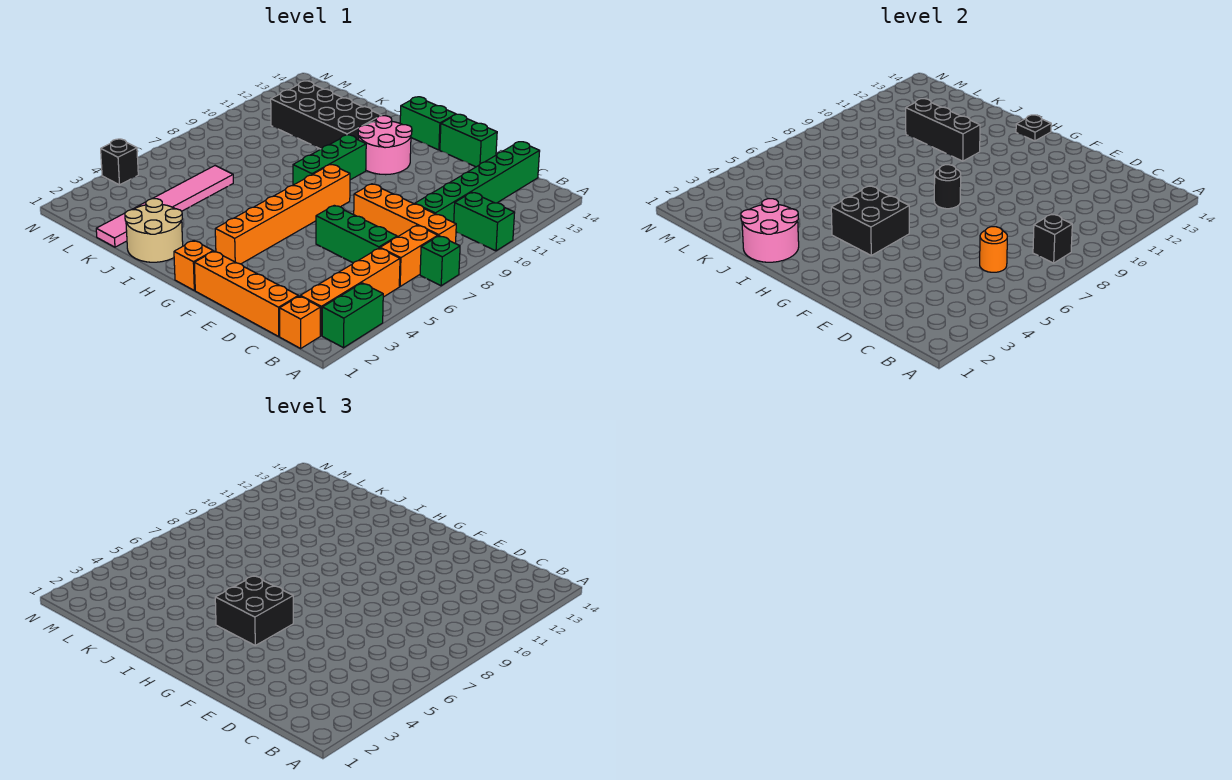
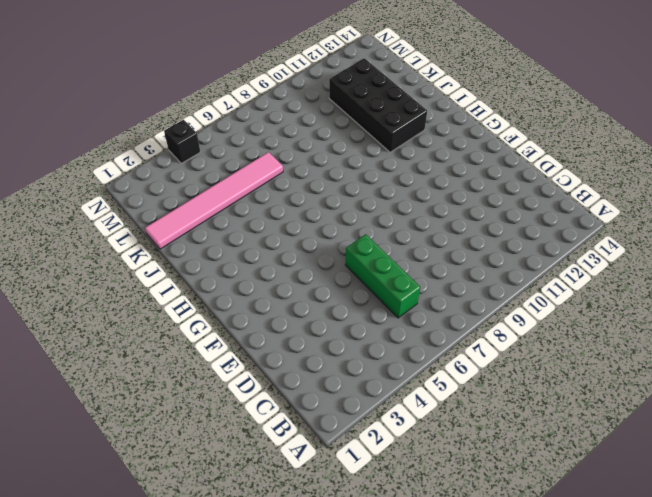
none -> green 1x2 brick [322,283,383,348]
none -> green 1x1 brick [420,236,460,286]
none -> green 1x2 brick [454,192,515,251]

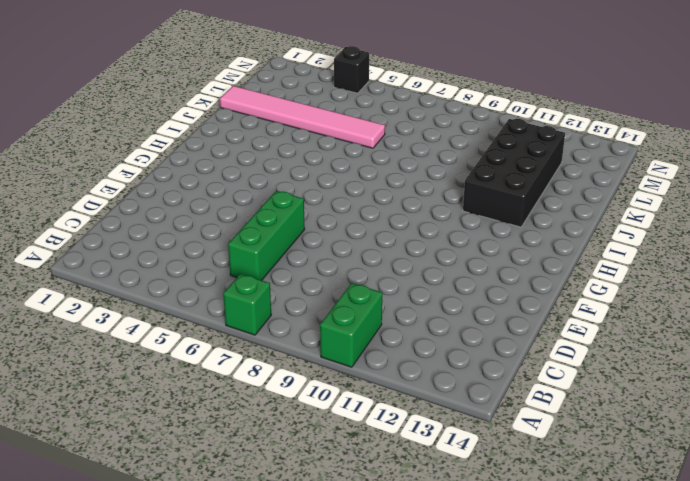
none -> green 1x2 brick [322,283,383,348]
none -> orange 1x1 brick [280,296,320,348]
none -> orange 1x4 brick [300,248,400,336]

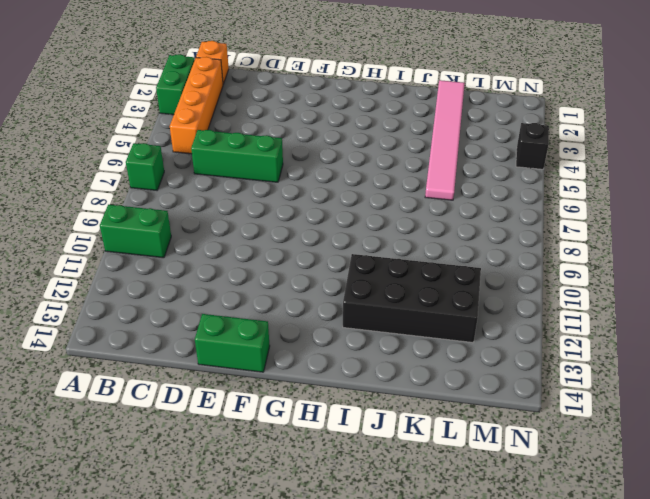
none -> orange 1x2 brick [380,225,438,286]
none -> orange 1x4 brick [354,184,456,244]
none -> orange 1x4 brick [194,251,298,336]

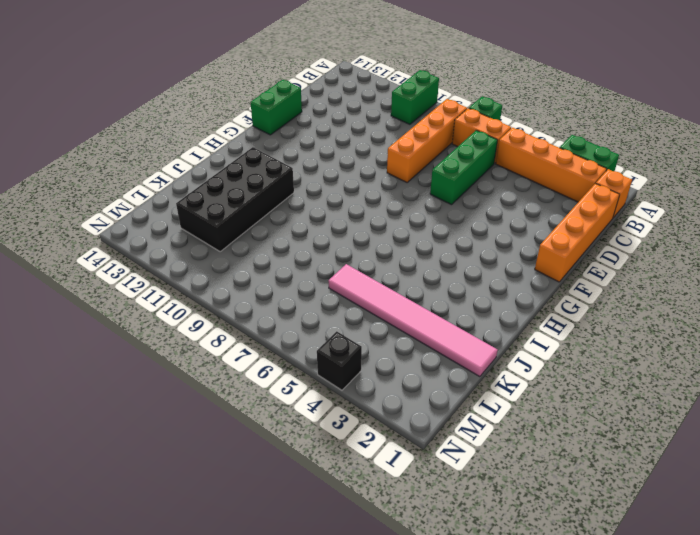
none -> green 1x6 brick [415,142,540,222]
none -> orange 1x1 brick [174,241,213,290]
none -> orange 1x6 brick [215,165,350,264]

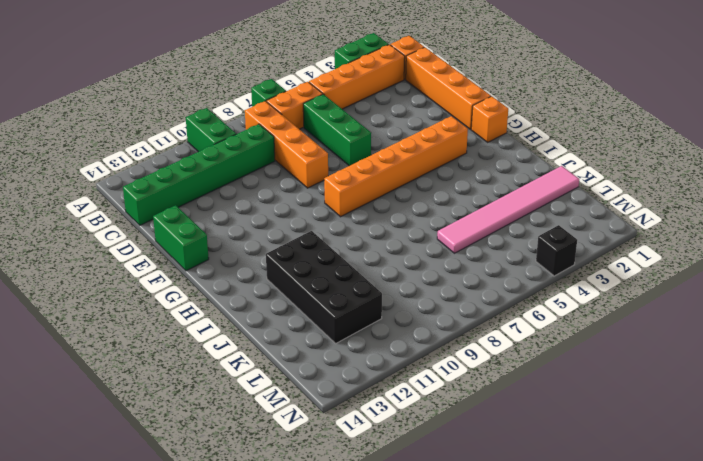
none -> pink 2x2 round brick [358,115,412,175]
none -> green 1x2 brick [400,97,456,150]
none -> green 1x3 brick [293,135,366,185]

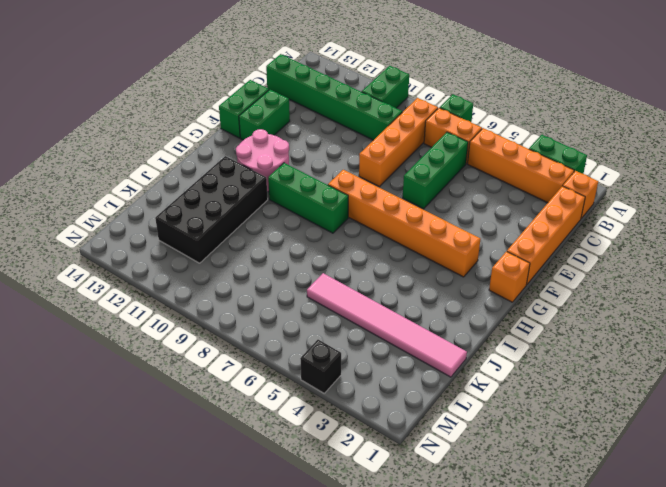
green 1x2 brick [239,90,290,140] -> green 1x2 brick moved to [400,97,456,150]
none -> tan 2x2 round brick [125,198,183,262]
none -> black 1x1 brick [1033,214,1072,263]
none -> orange 1x1 round brick [980,227,1007,272]

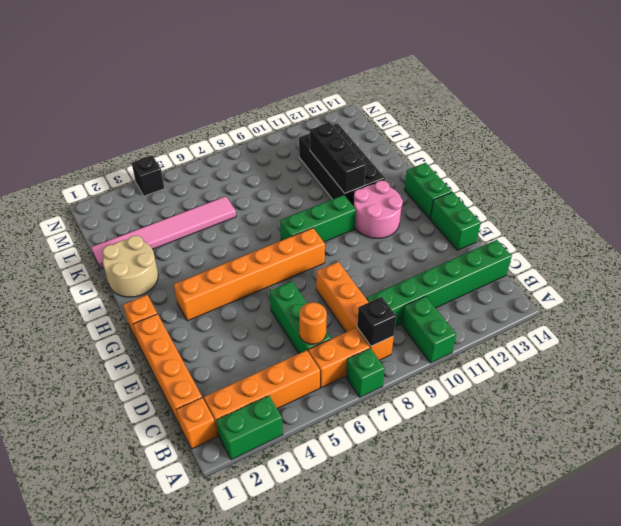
none -> black 2x2 brick [831,186,909,255]
none -> black 1x1 round brick [934,165,961,209]
none -> black 1x1 plate [1016,115,1051,141]

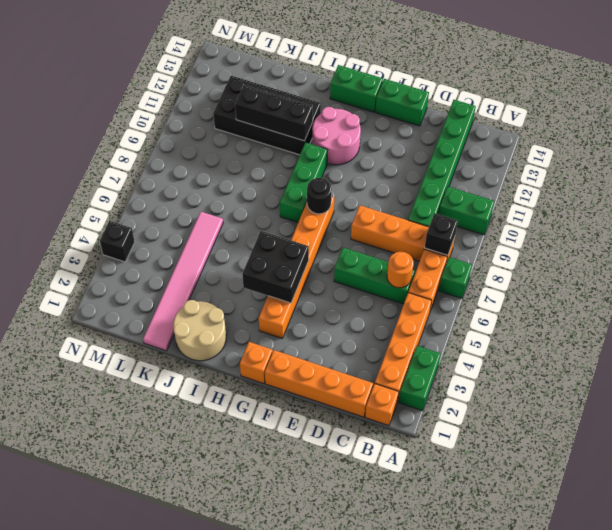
none -> black 1x1 plate [1016,115,1051,141]
none -> pink 2x2 round brick [741,199,799,262]
none -> black 2x2 brick [215,576,293,645]

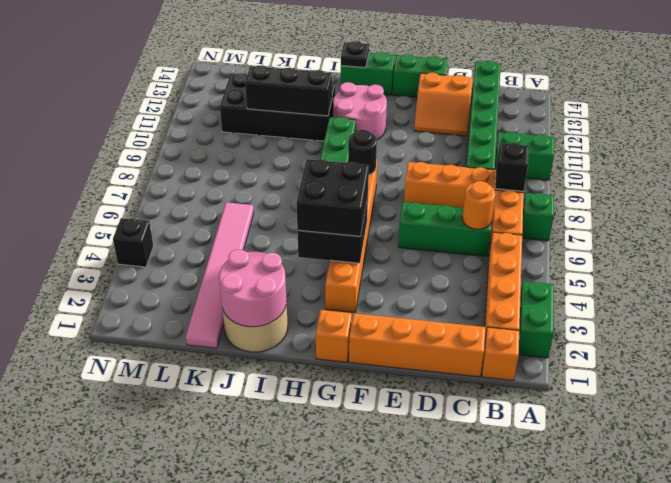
orange 2x2 slope [414,73,473,136] -> none

